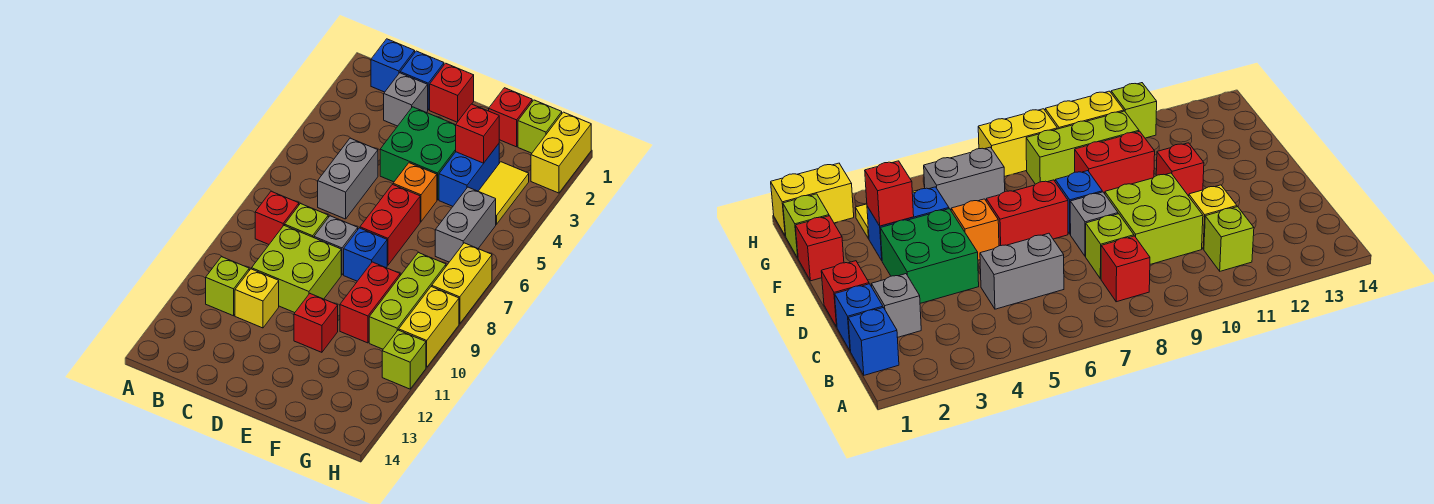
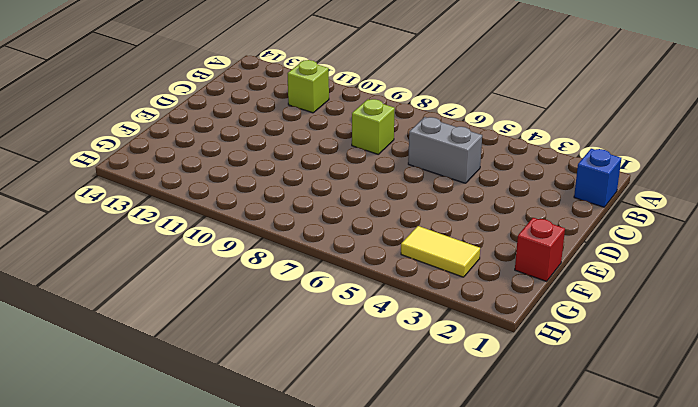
none -> red 1x1 brick [255,191,299,244]
none -> blue 1x1 brick [400,51,444,110]
none -> grey 1x1 brick [384,73,428,126]

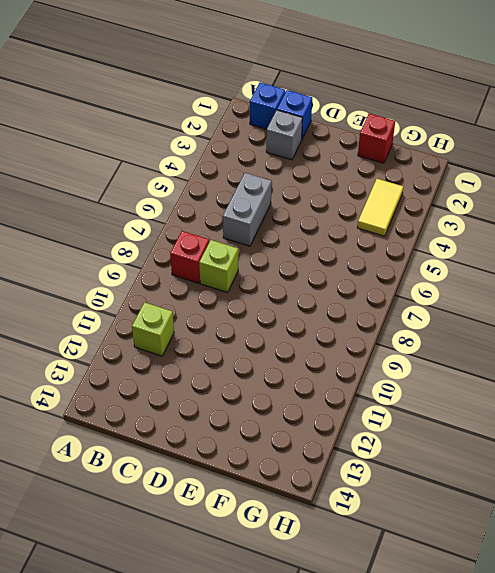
none -> lime 2x2 brick [252,225,341,313]
none -> yellow 1x1 brick [235,269,279,328]
none -> red 1x1 brick [430,63,474,122]

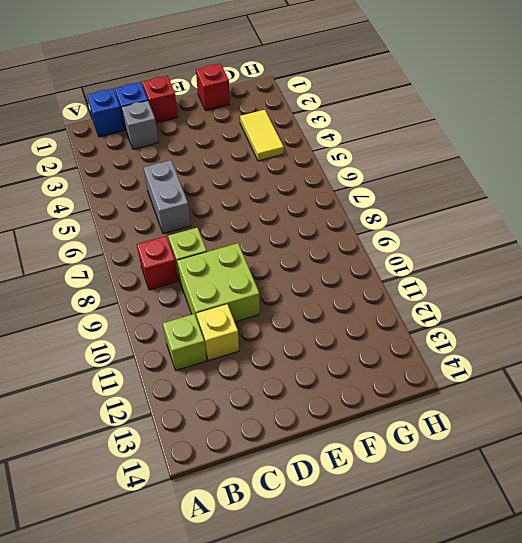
none -> green 2x2 brick [380,107,456,200]
none -> grey 1x1 brick [314,216,358,275]
none -> orange 1x1 brick [393,163,437,222]

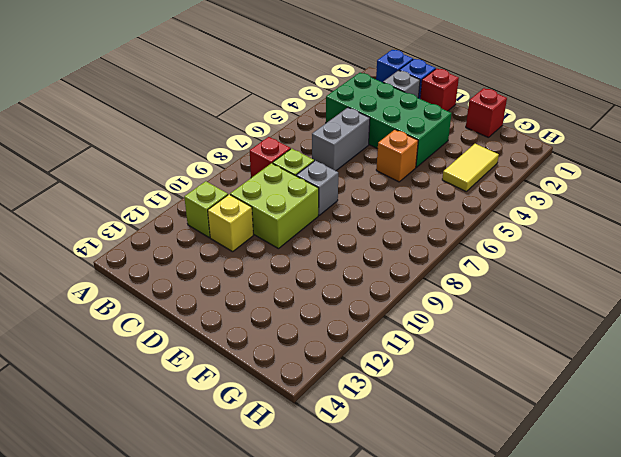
green 2x4 brick [326,73,452,167] -> green 2x2 brick [380,107,456,200]
none -> red 1x2 brick [360,185,420,265]
none -> blue 1x1 brick [344,228,387,281]
none -> red 1x1 brick [294,294,338,352]

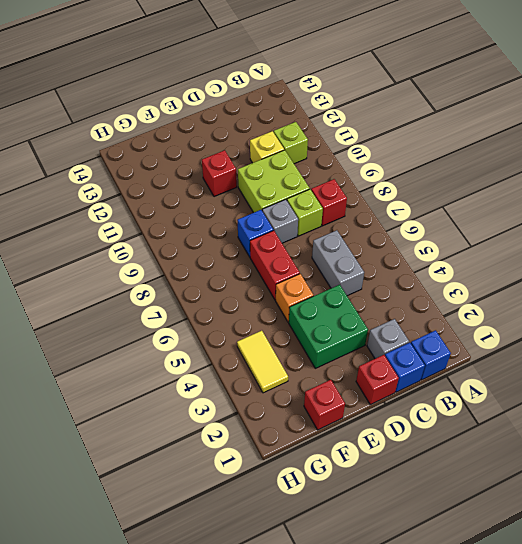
none -> blue 1x2 brick [439,144,499,206]
none -> red 1x2 brick [340,262,400,343]
none -> lime 1x1 brick [518,100,562,153]

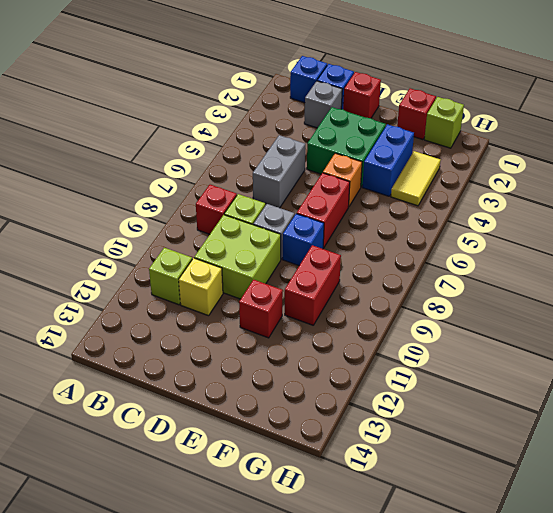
none -> grey 1x2 brick [435,187,496,262]
none -> lime 1x3 brick [369,253,446,349]
none -> yellow 1x2 brick [531,112,591,193]

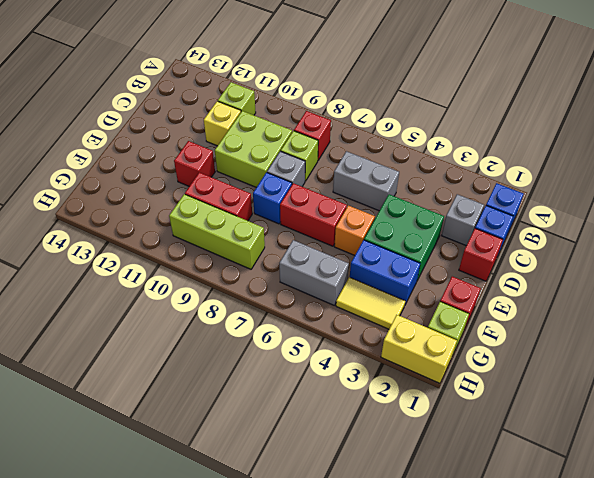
none -> yellow 1x2 brick [432,243,492,324]
none -> yellow 1x2 brick [399,286,459,367]
none -> lime 1x1 brick [382,330,426,389]

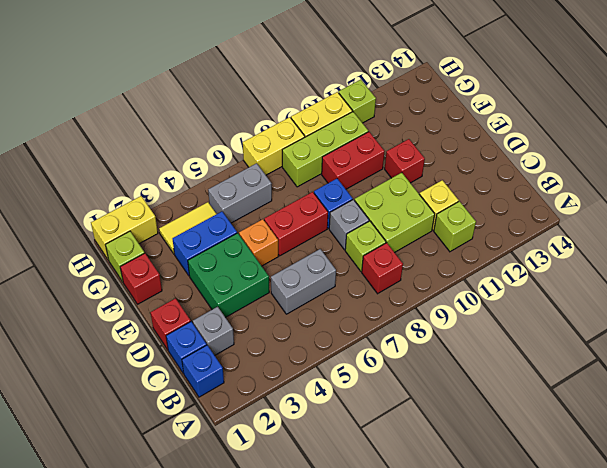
none -> red 1x1 brick [456,104,499,163]

